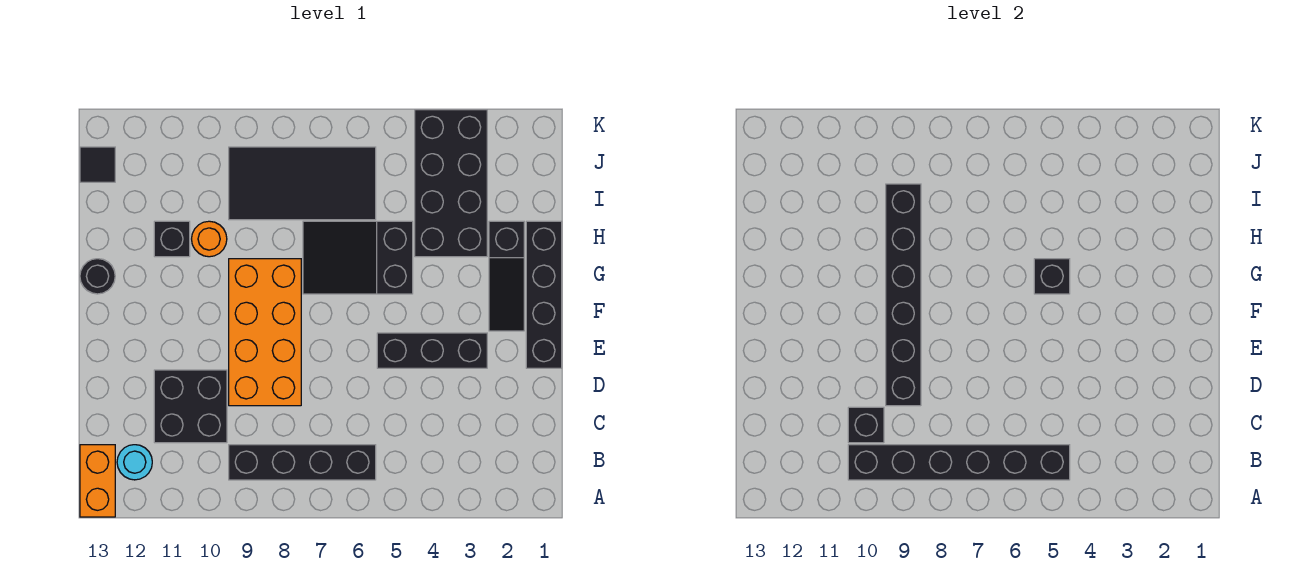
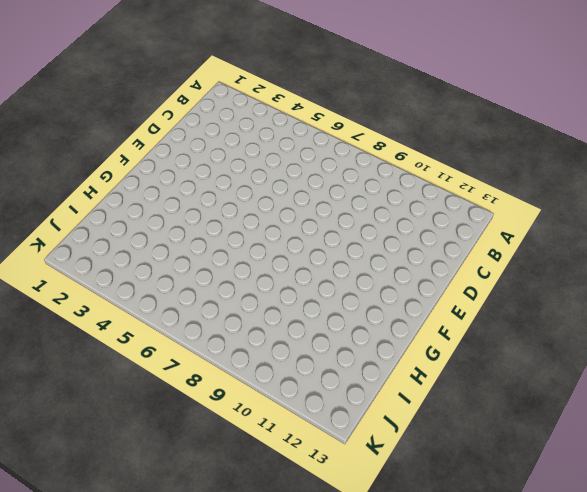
none -> orange 1x2 brick [80,445,115,517]
none -> black 1x4 brick [229,445,376,480]
none -> cyan 1x1 round brick [117,445,152,480]

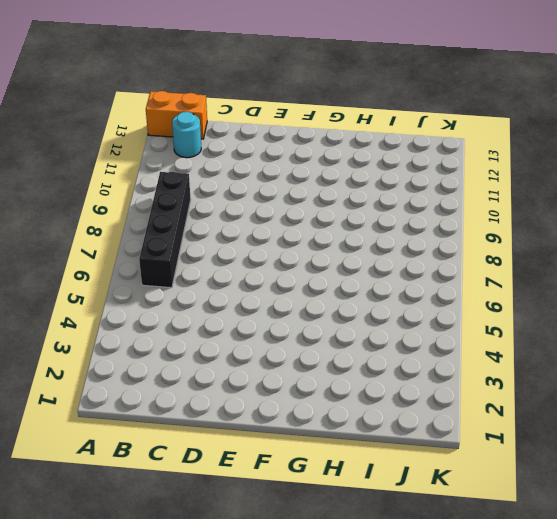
none -> black 2x2 brick [154,370,227,443]
none -> orange 2x4 brick [229,259,301,406]
none -> black 1x4 brick [526,221,562,368]

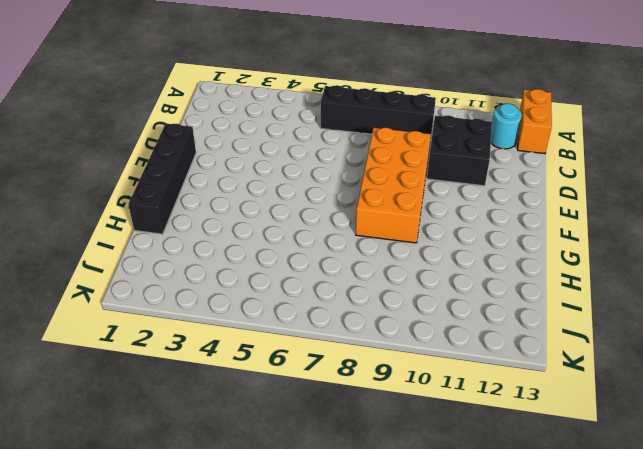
none -> black 1x3 brick [377,333,487,368]
none -> black 1x3 slope [489,221,524,331]
none -> black 2x3 slope [303,221,413,294]

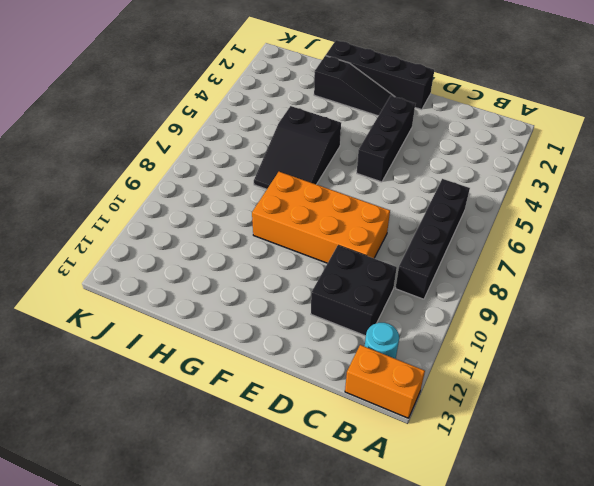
none -> black 1x1 round brick [80,259,115,294]
none -> black 2x4 brick [415,110,487,257]
none -> orange 1x1 round brick [192,221,227,257]

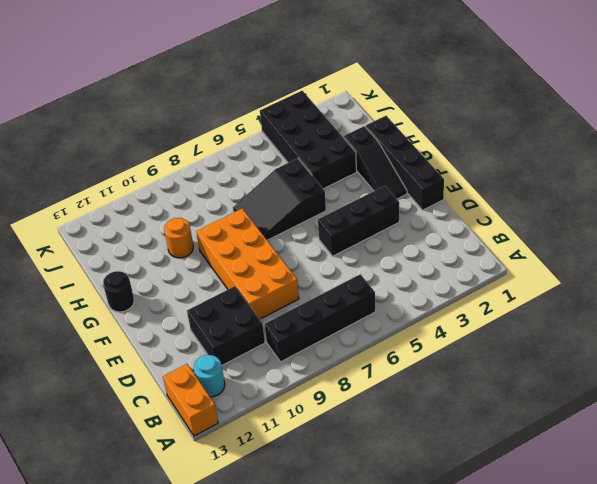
none -> black 1x1 brick [154,221,190,257]
none -> black 2x4 tile [229,147,376,220]
none -> black 1x1 tile [80,147,115,182]

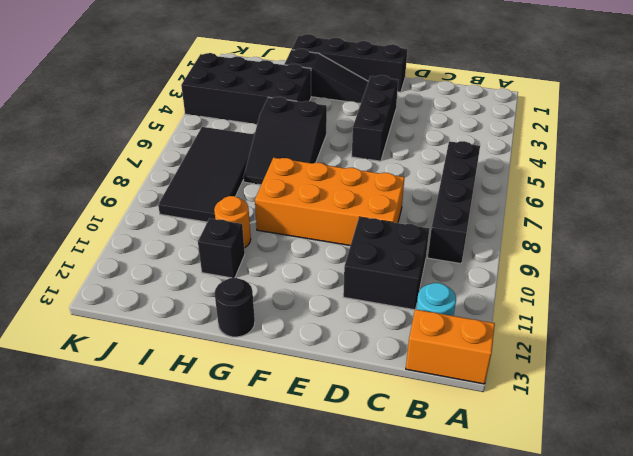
none -> black 1x1 tile [80,147,115,182]
none -> black 1x6 brick [848,445,1070,480]
none -> black 1x1 brick [848,407,884,443]

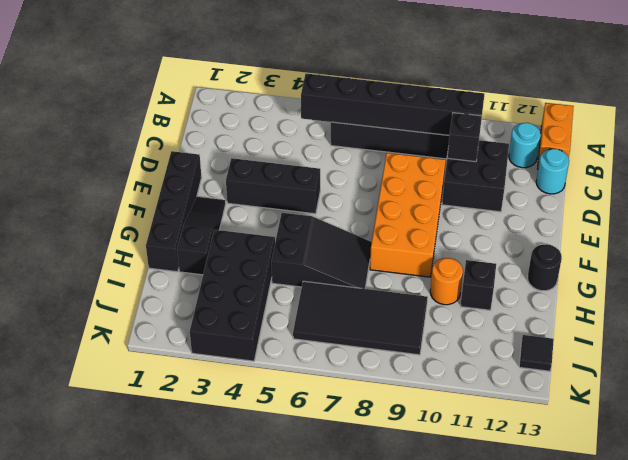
cyan 1x1 round brick [536,149,569,194] -> none
none -> black 1x6 brick [886,184,921,406]
none -> black 1x1 brick [1034,259,1070,294]

